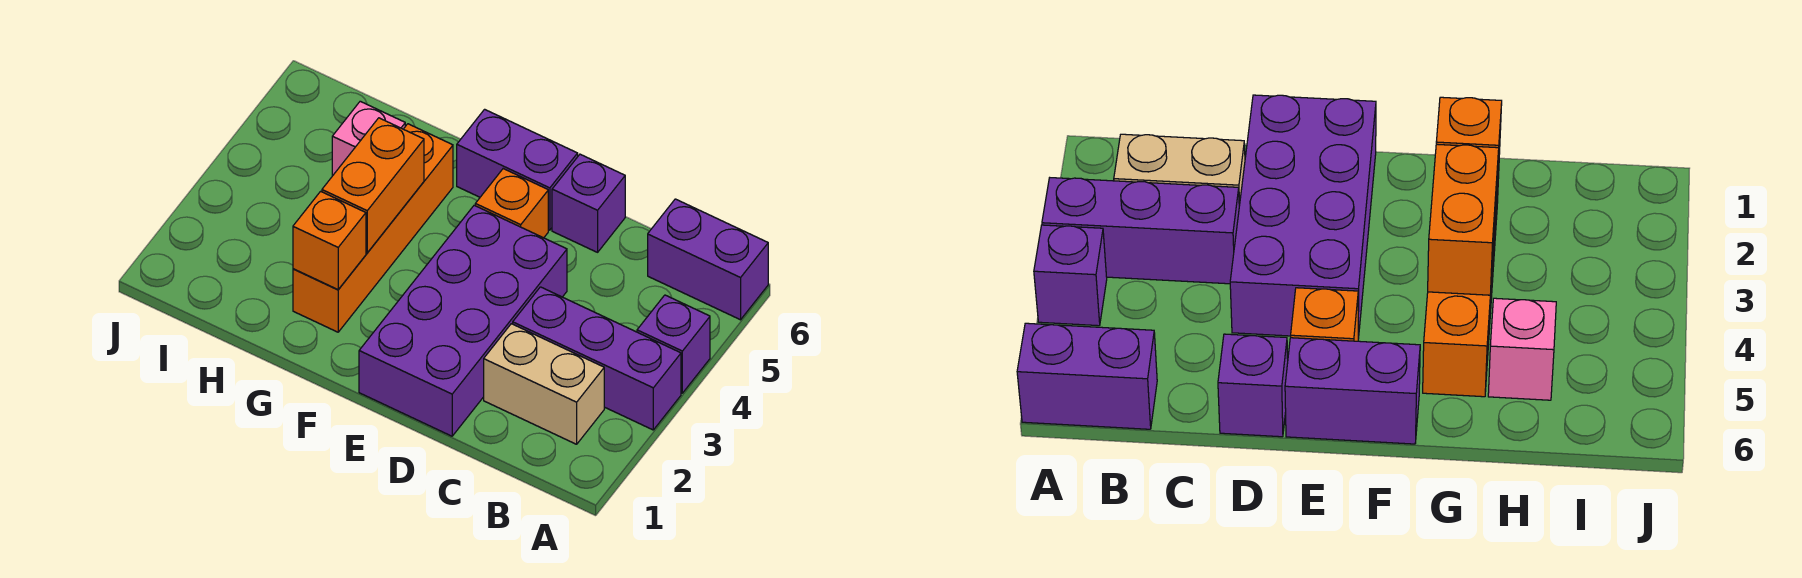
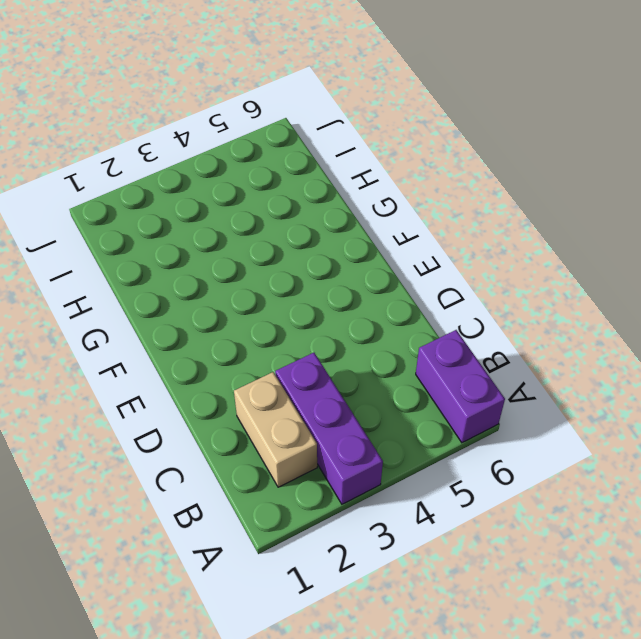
none -> purple 1x1 brick [637,295,710,393]
none -> purple 2x4 brick [359,205,567,436]
none -> purple 1x1 brick [552,154,625,252]

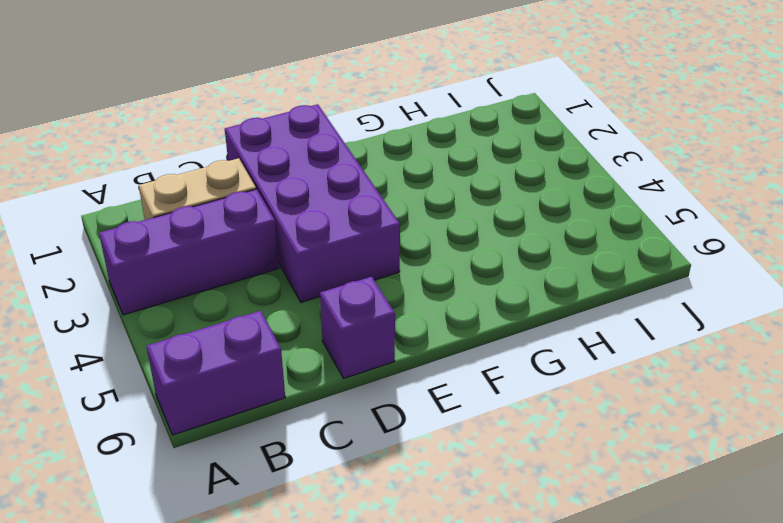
none -> purple 1x1 brick [637,295,710,393]
none -> orange 1x1 brick [475,169,548,238]
none -> purple 1x2 brick [457,109,578,230]

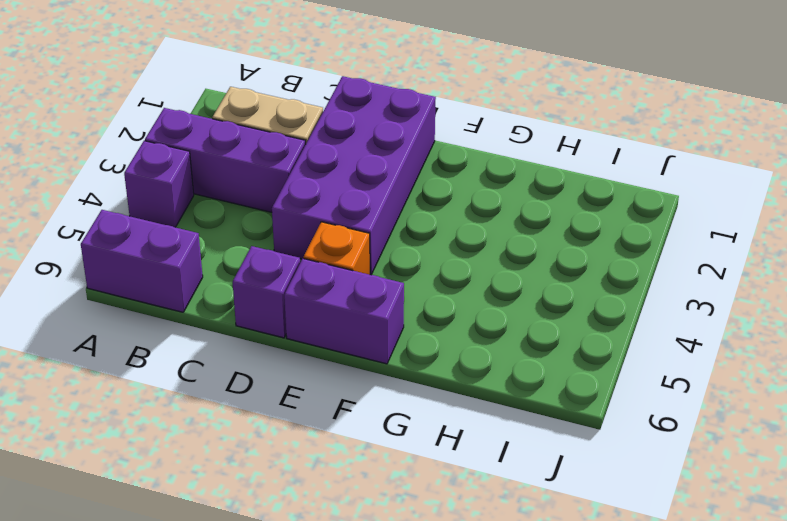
none -> orange 1x4 brick [293,124,453,332]
none -> pink 1x1 brick [332,101,405,176]
none -> orange 1x1 brick [293,191,366,289]

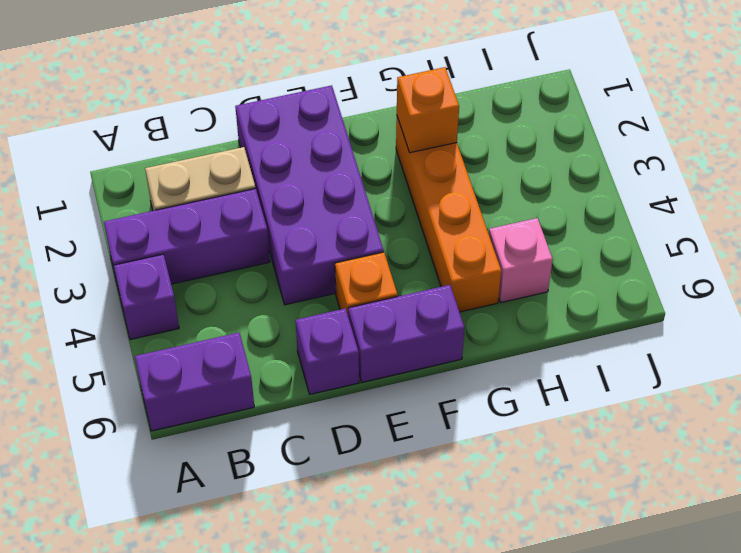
none -> orange 1x2 brick [322,118,424,253]

